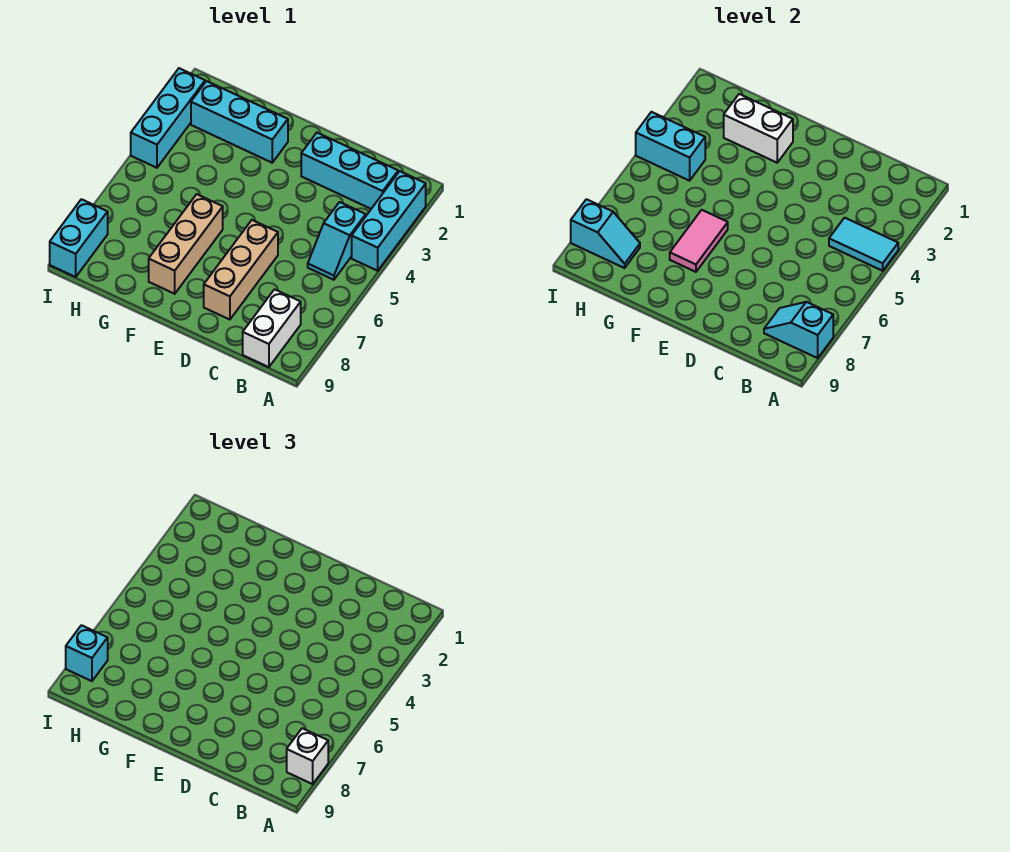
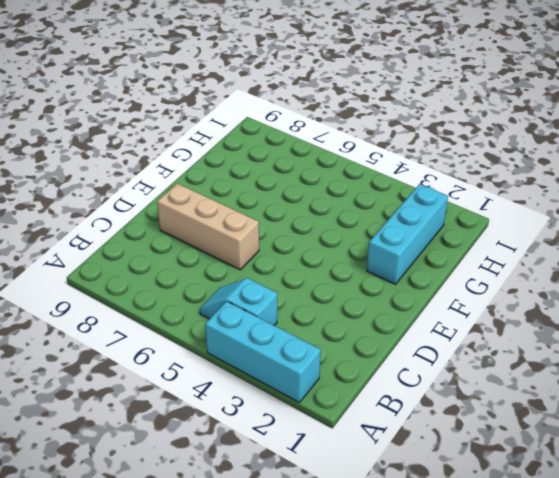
none -> cyan 1x3 brick [301,133,398,209]
none -> white 1x2 brick [243,289,301,367]
none -> tan 1x3 brick [149,194,223,294]

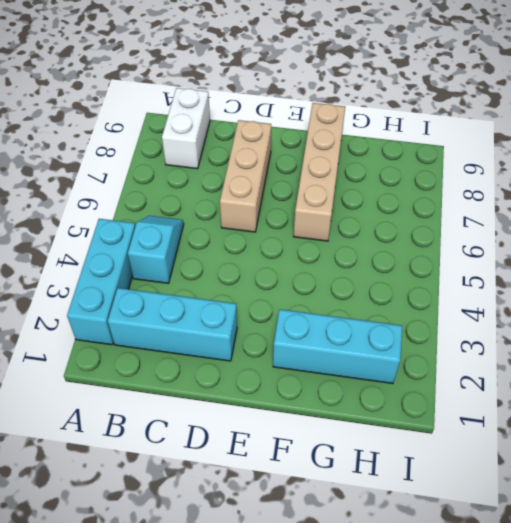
tan 1x4 brick [294,103,345,241] -> tan 1x3 brick [149,194,223,294]
none -> cyan 1x3 brick [131,68,205,168]
none -> cyan 1x2 brick [50,199,108,277]
none -> cyan 1x2 tile [829,218,898,271]

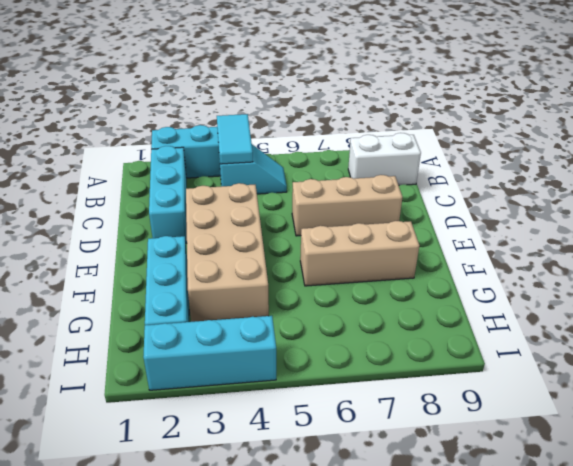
tan 2x4 brick [186,183,269,322] -> none
none -> cyan 1x2 brick [50,199,108,277]
none -> cyan 1x2 slope [764,302,833,358]
none -> white 1x2 brick [724,94,793,163]

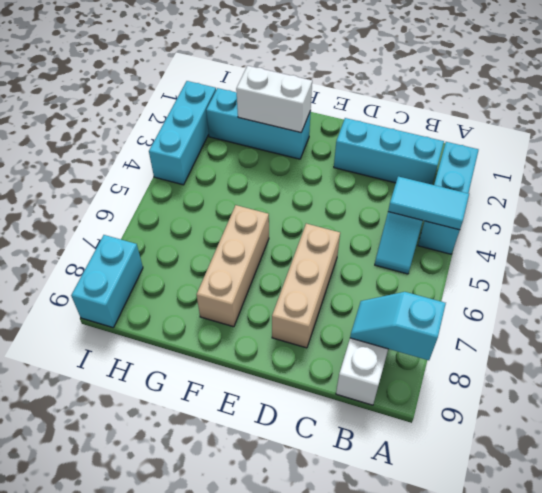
none -> pink 1x2 tile [670,210,728,272]
none -> cyan 1x2 brick [636,112,705,181]
none -> cyan 1x2 slope [571,199,640,268]

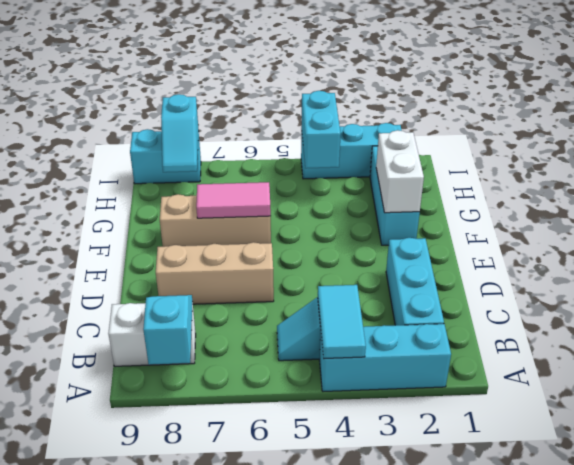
none -> white 1x1 brick [287,728,328,784]
none -> cyan 1x1 brick [66,625,108,681]

